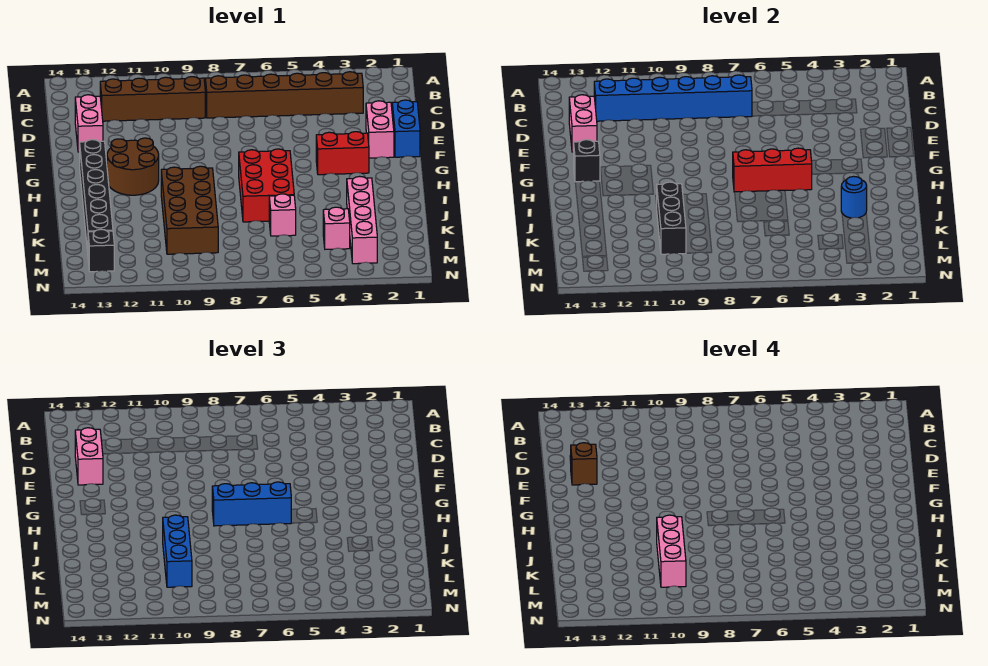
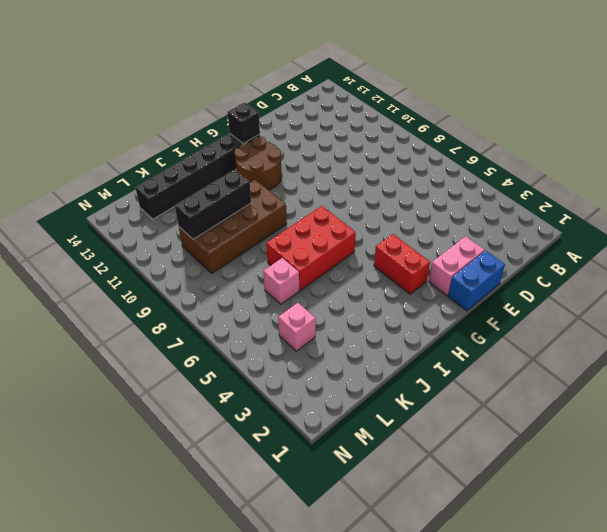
none -> brown 1x6 brick [205,72,363,118]
none -> brown 1x4 brick [100,77,205,121]
none -> pink 1x2 brick [75,95,103,152]

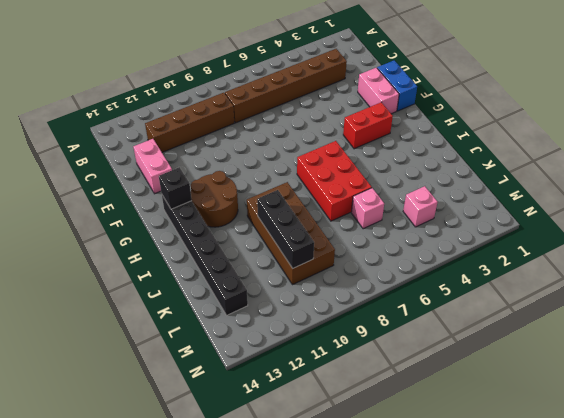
none -> pink 1x4 brick [347,176,377,264]
none -> black 1x1 brick [88,229,114,272]
none -> blue 1x6 brick [594,75,752,121]

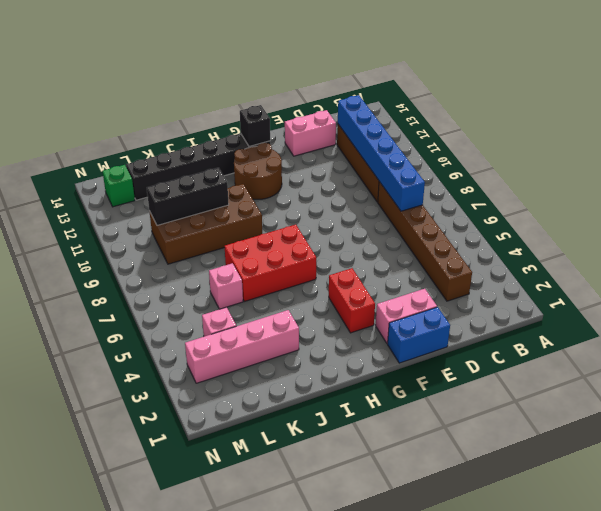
green 1x1 brick [103,165,135,207] -> black 1x1 brick [88,229,114,272]
none -> pink 1x2 brick [569,95,597,152]
none -> red 1x3 brick [733,148,812,192]
none -> blue 1x1 round brick [841,176,867,218]

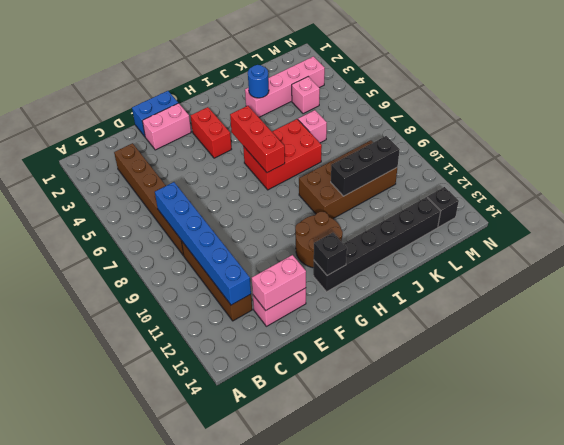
none -> pink 1x2 brick [75,428,103,485]
none -> blue 1x3 brick [212,482,291,526]
none -> blue 1x3 brick [163,515,192,587]

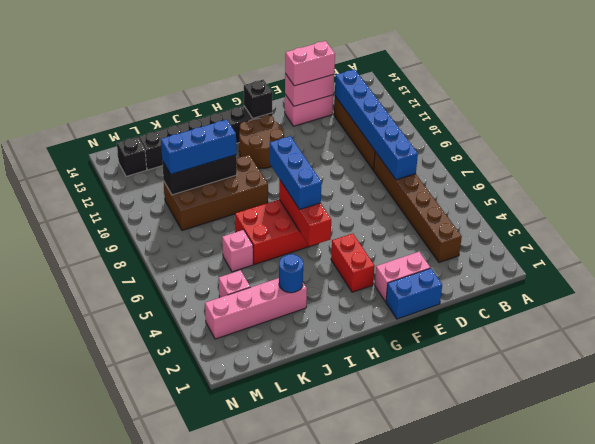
none -> brown 1x1 brick [570,443,597,485]
none -> pink 1x3 brick [657,515,686,587]

